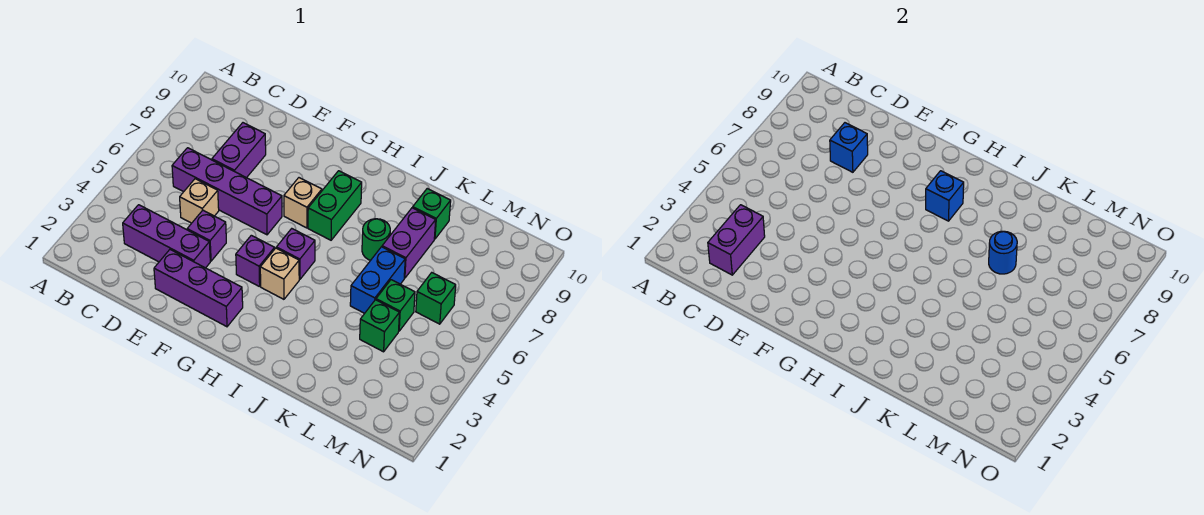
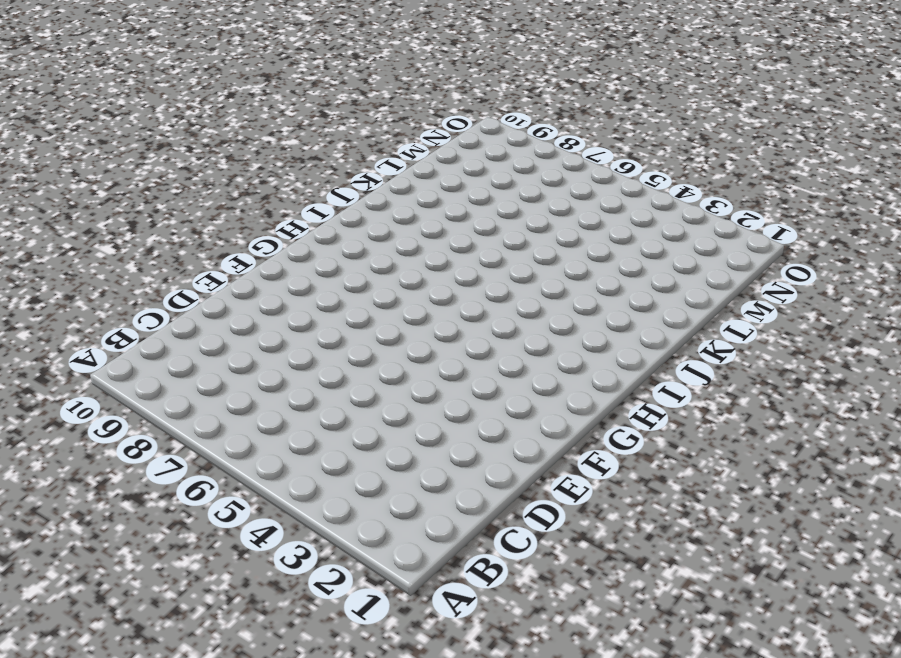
none -> purple 1x3 brick [123,205,210,268]
none -> purple 1x4 brick [172,148,282,235]
none -> tan 1x1 brick [180,179,219,223]

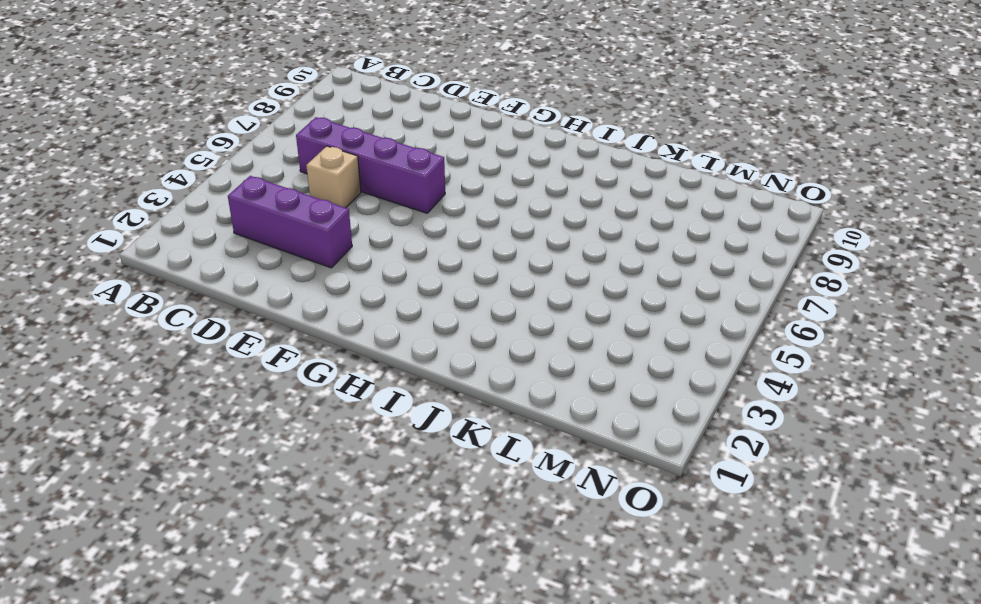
none -> purple 1x2 brick [212,123,266,178]
none -> purple 1x3 brick [154,250,243,327]
none -> purple 1x1 brick [187,210,226,261]

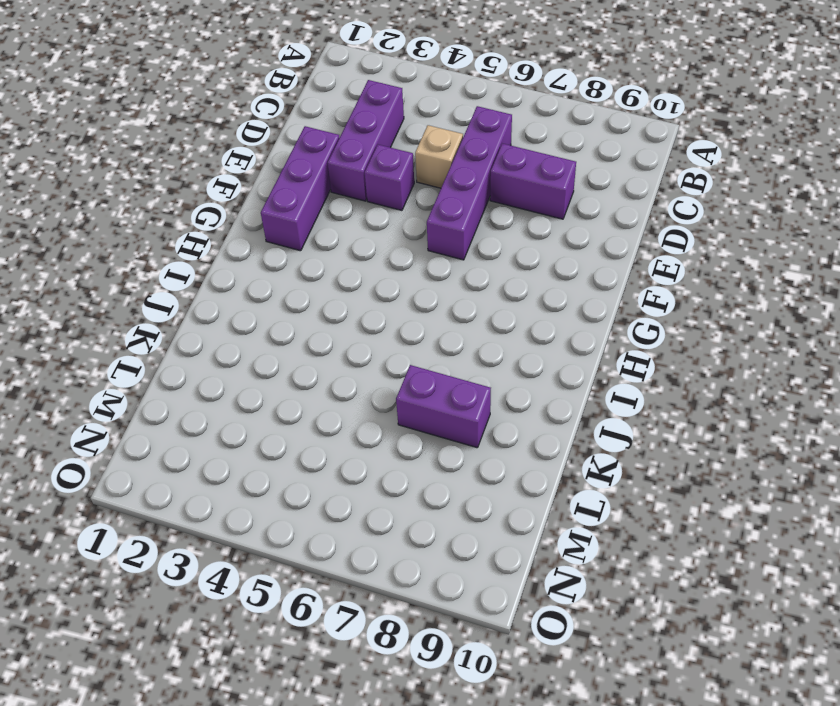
none -> purple 1x1 brick [236,235,275,287]
none -> tan 1x1 brick [284,178,322,228]
none -> tan 1x1 brick [260,248,299,299]

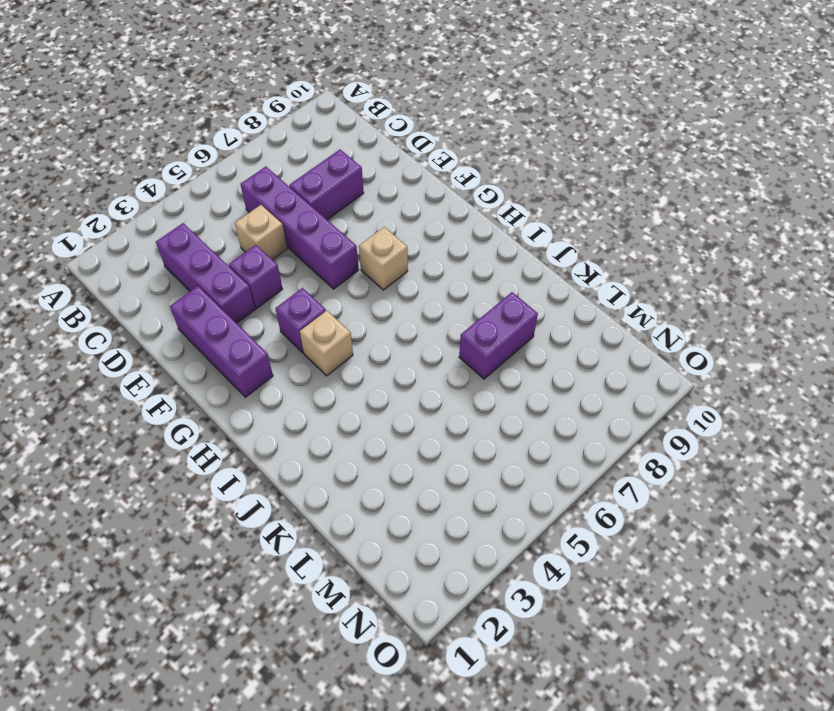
none -> purple 1x1 brick [276,229,315,280]
none -> green 1x2 brick [308,171,362,240]
none -> green 1x1 round brick [362,219,390,260]

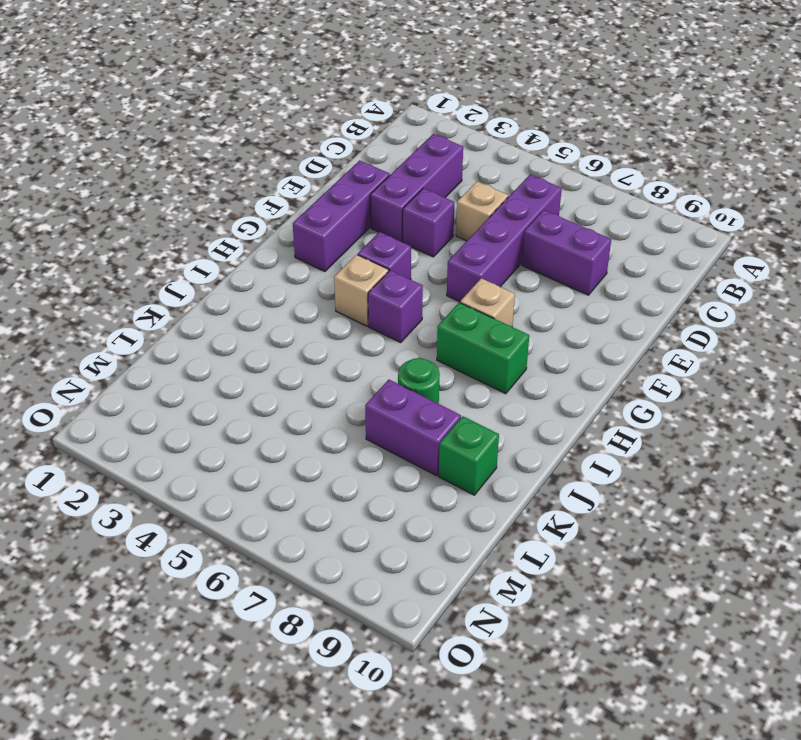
none -> blue 1x2 brick [350,247,405,313]
none -> green 1x1 brick [360,300,399,352]
none -> green 1x1 brick [376,280,415,331]

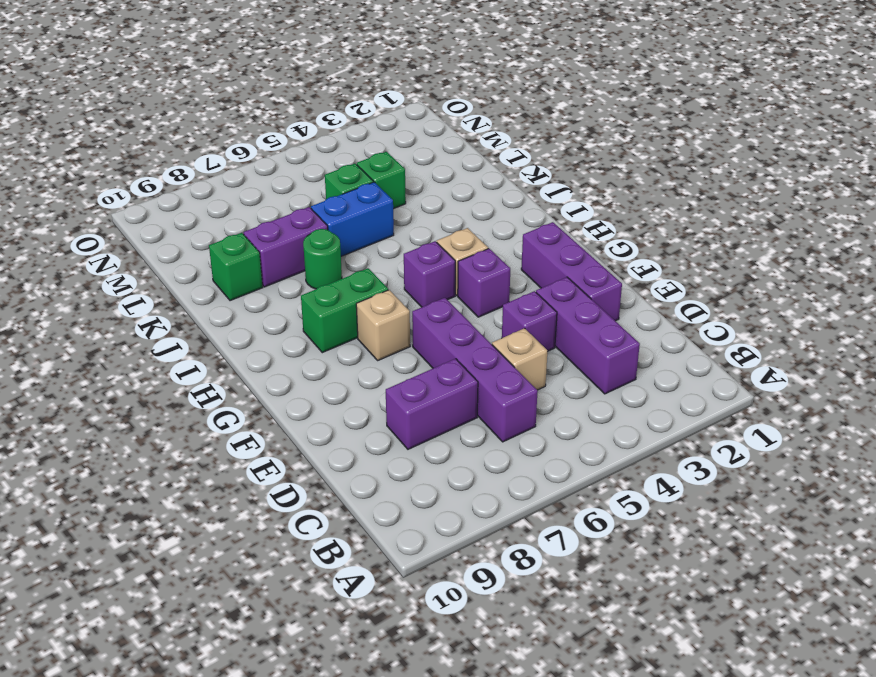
none -> green 1x1 brick [416,273,456,324]
none -> purple 1x2 brick [708,205,765,275]
none -> blue 1x1 brick [830,123,868,172]

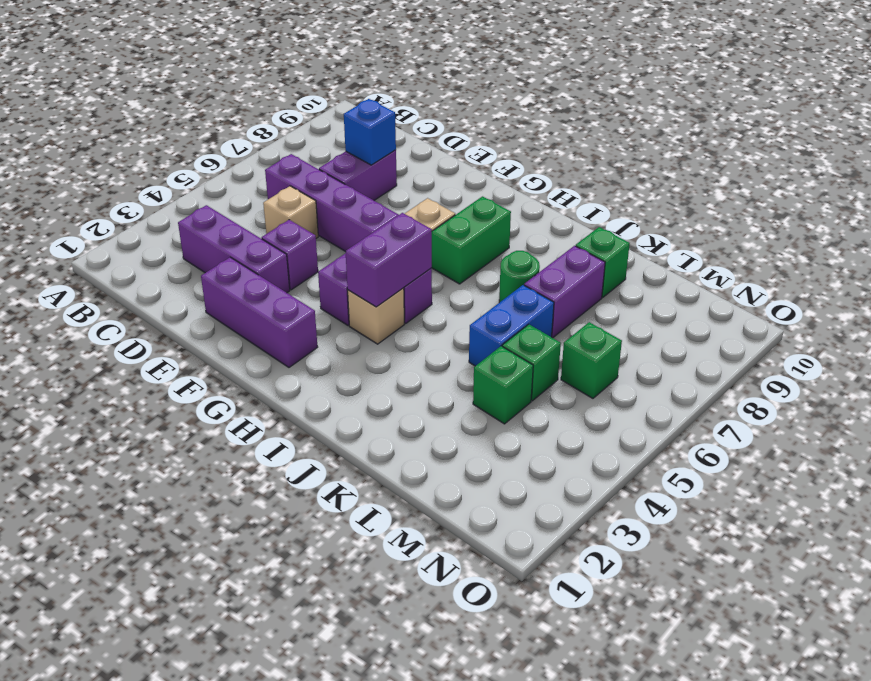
purple 1x2 brick [345,213,432,307] -> purple 1x2 brick moved to [708,205,765,275]
none -> blue 1x1 brick [926,171,964,221]
none -> blue 1x1 round brick [989,231,1017,274]

